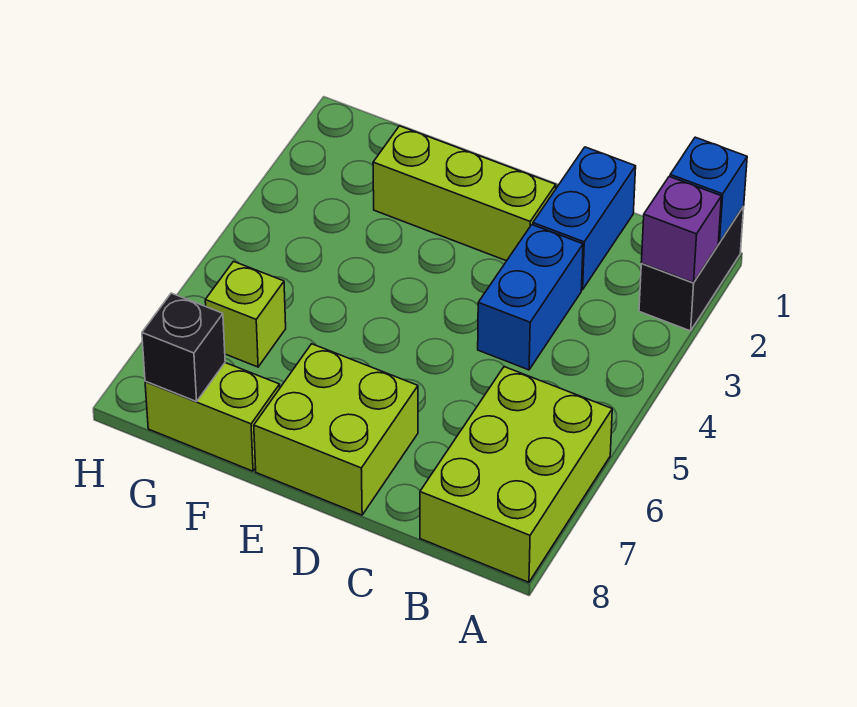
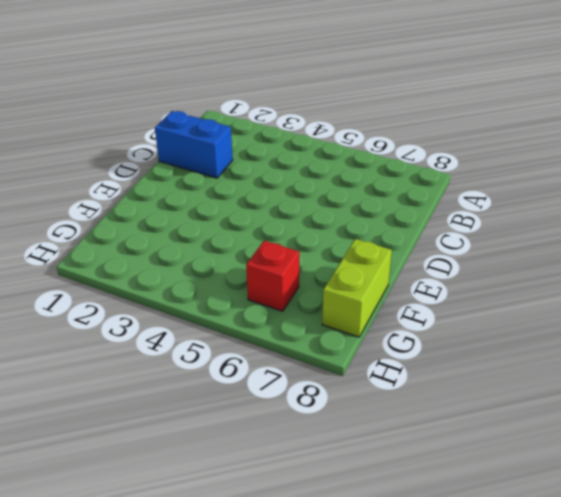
red 1x1 brick [246,241,299,311] -> lime 1x1 brick [205,261,286,367]
none -> black 1x2 brick [639,207,744,331]
none -> lime 2x3 brick [420,367,612,582]

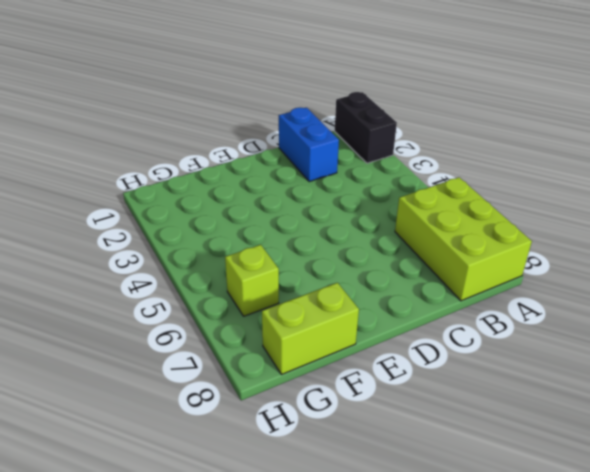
none -> blue 1x2 brick [478,225,583,370]
none -> lime 1x3 brick [373,126,556,261]

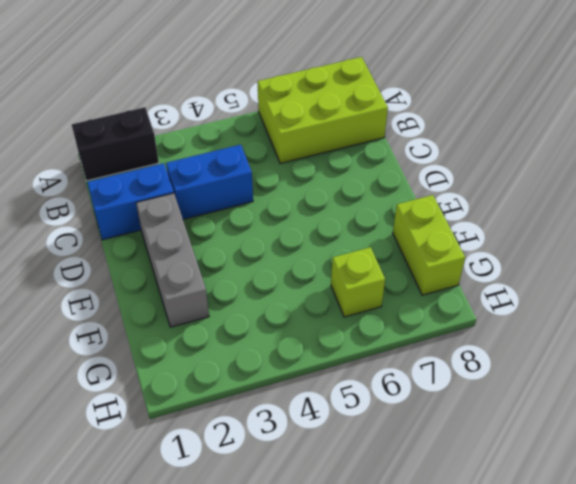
grey 1x3 brick [136,193,209,327] -> lime 1x3 brick [373,126,556,261]
none -> lime 2x2 brick [254,344,418,515]
none -> blue 1x1 brick [670,137,747,243]

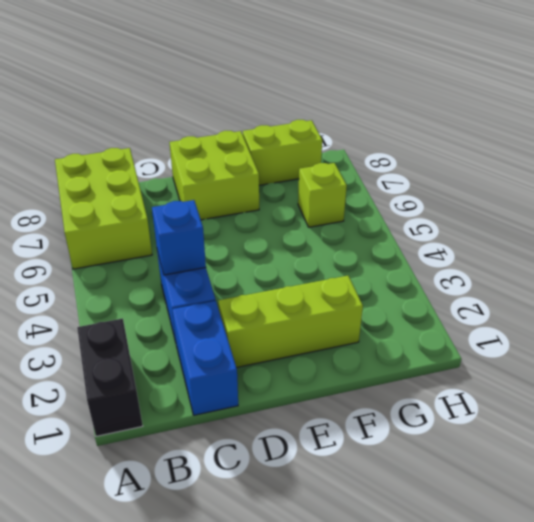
blue 1x1 brick [152,200,206,275] -> blue 1x1 brick moved to [670,137,747,243]
none -> purple 1x1 brick [641,177,721,283]
none -> black 1x1 brick [142,293,225,402]

